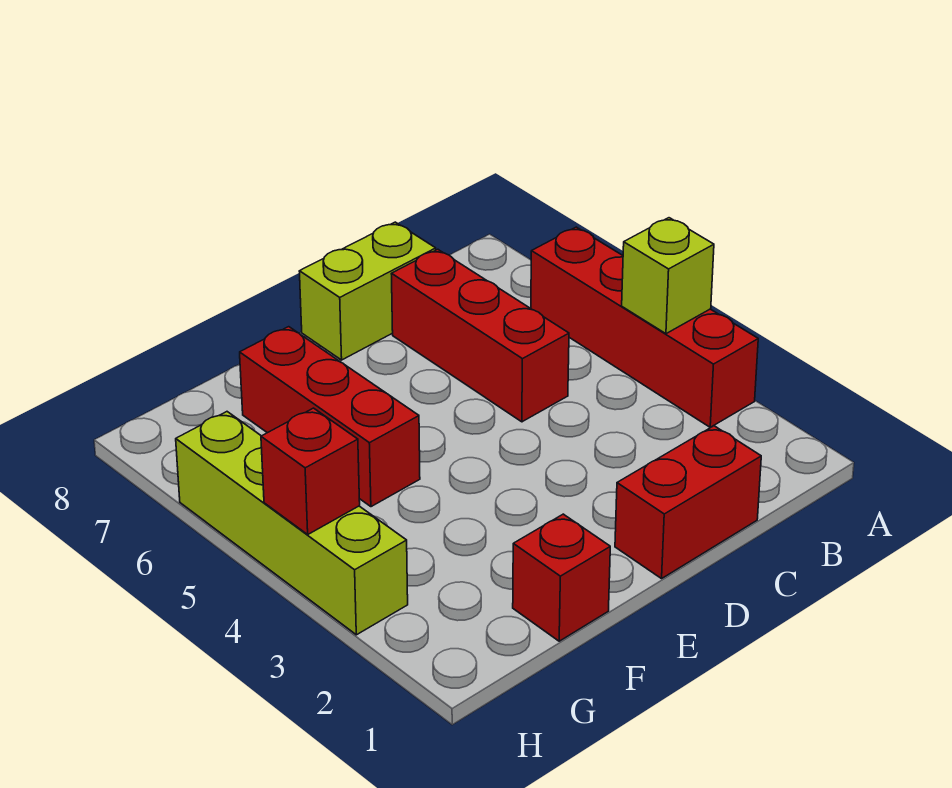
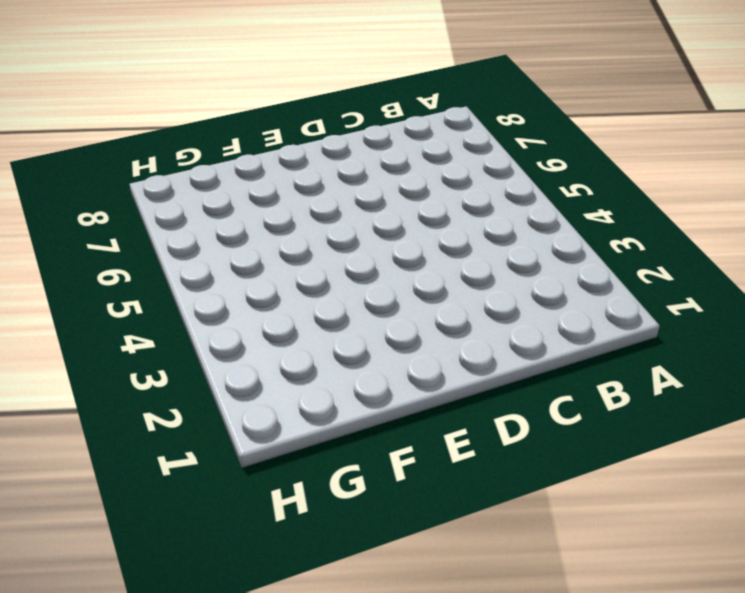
none -> red 1x4 brick [531,227,758,427]
none -> red 1x2 brick [615,426,761,579]

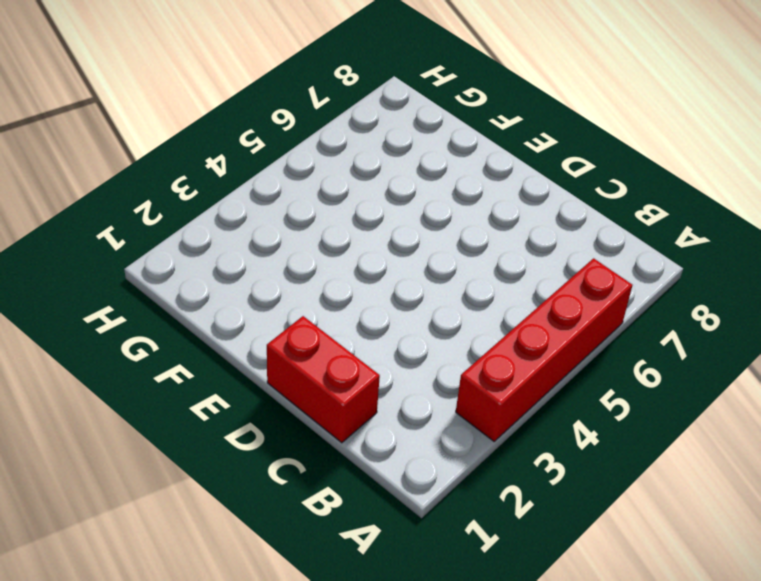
none -> red 1x3 brick [392,249,569,422]
none -> lime 1x2 brick [299,222,436,360]

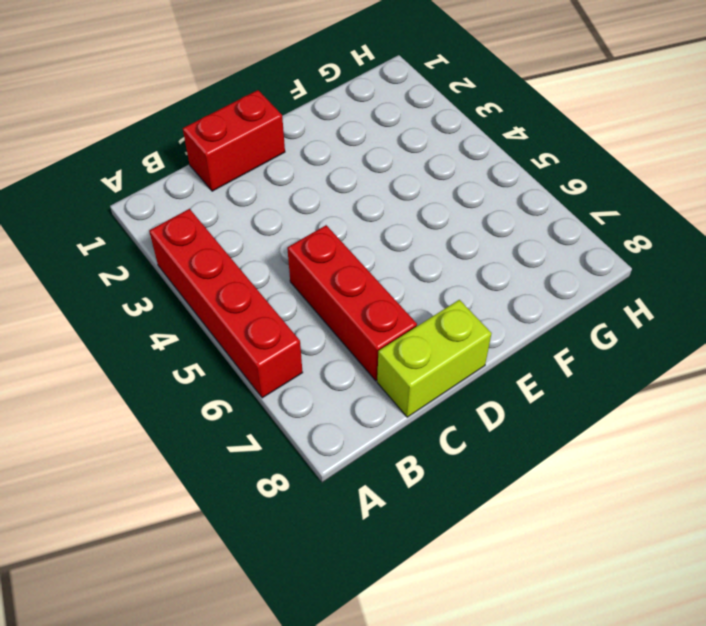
none -> red 1x1 brick [513,514,610,641]
none -> red 1x3 brick [240,327,420,507]

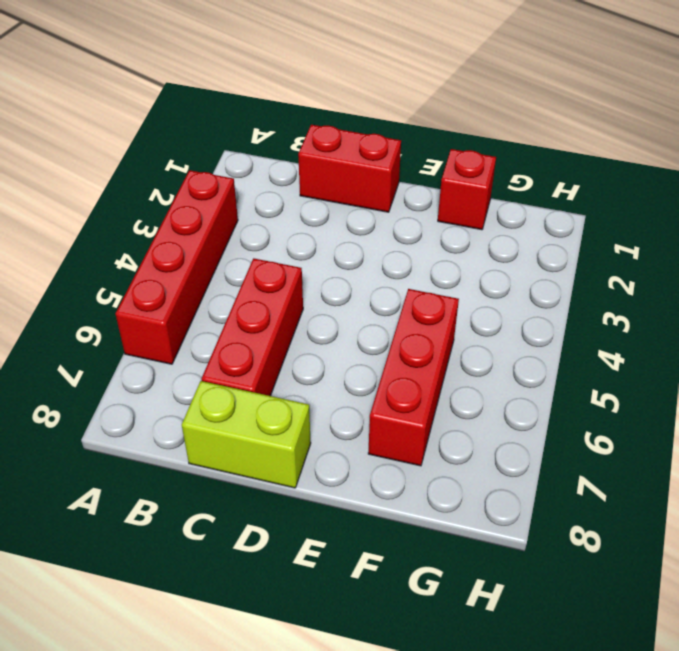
none -> lime 1x4 brick [176,412,408,635]
none -> lime 1x1 brick [622,218,714,334]

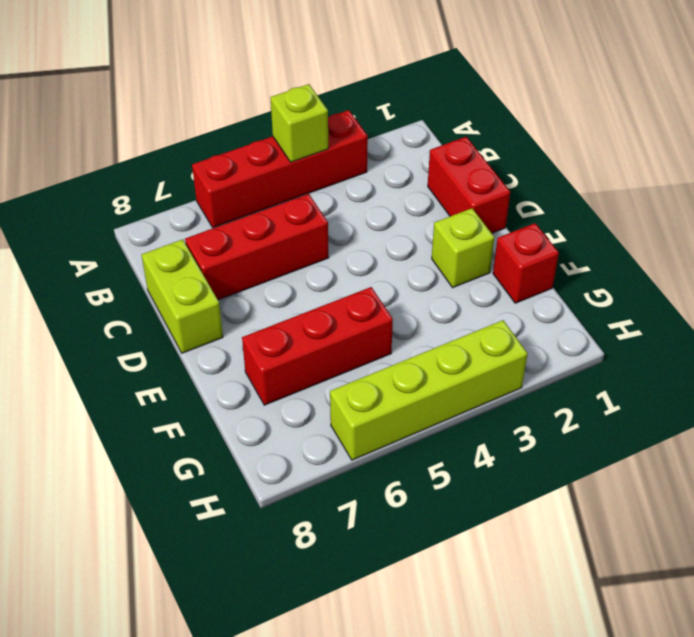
lime 1x1 brick [432,208,494,288] -> none
none -> red 1x1 brick [261,408,360,534]

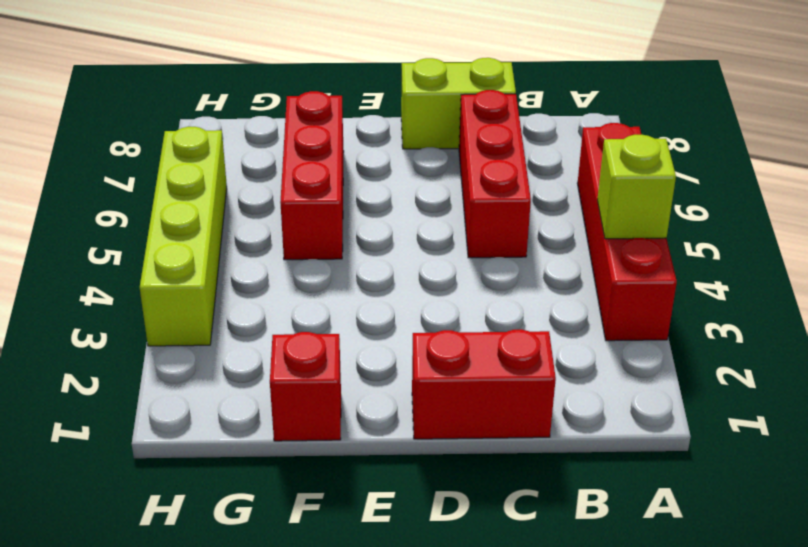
none -> red 1x1 brick [261,408,360,534]

